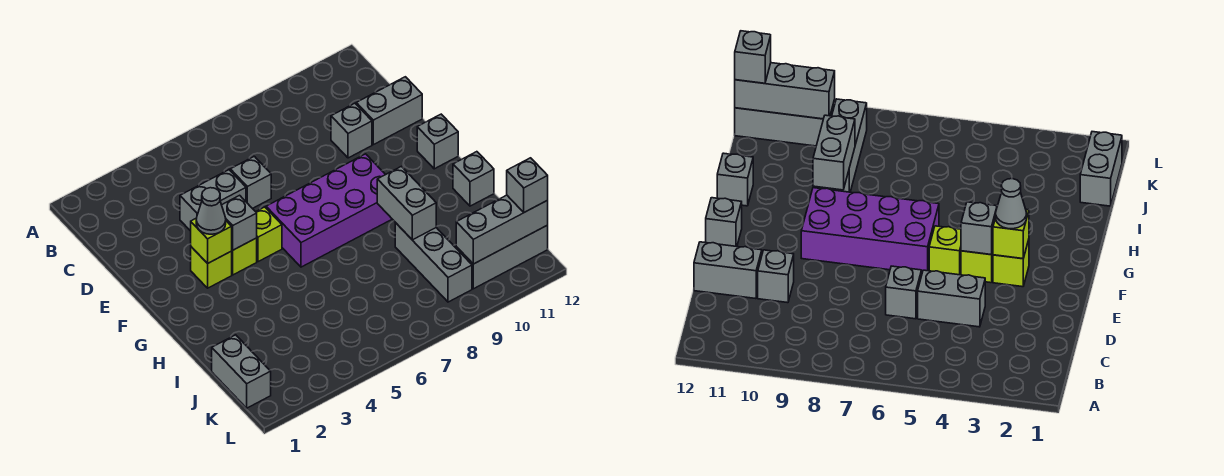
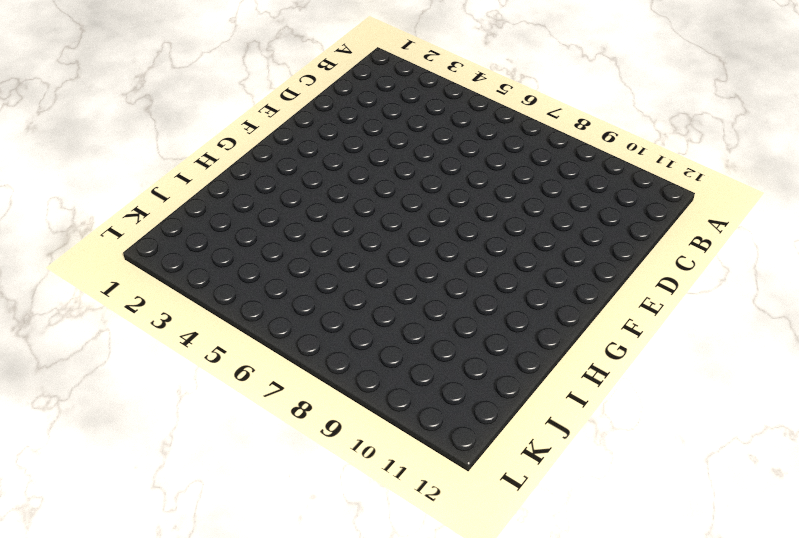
none -> grey 1x2 brick [180,170,246,231]
none -> grey 1x1 brick [230,156,271,209]
none -> grey 1x1 brick [331,103,372,158]

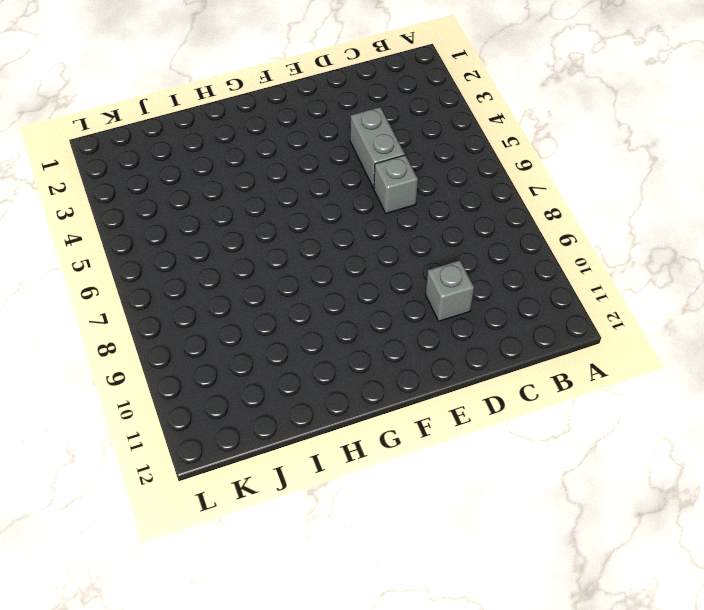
none -> grey 1x2 brick [356,77,422,145]
none -> lime 1x1 brick [191,247,232,288]
none -> lime 1x1 brick [232,238,257,275]

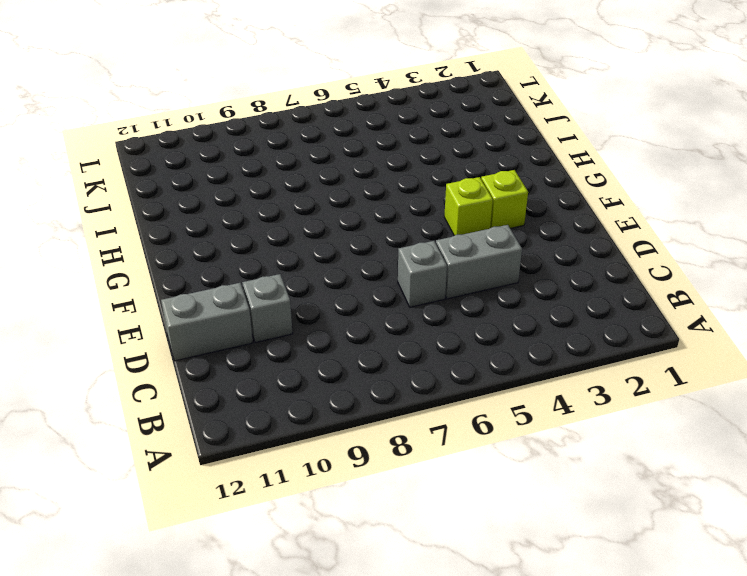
none -> lime 1x1 brick [256,207,282,262]
none -> purple 2x4 brick [266,154,392,267]
none -> grey 1x1 brick [417,114,458,169]

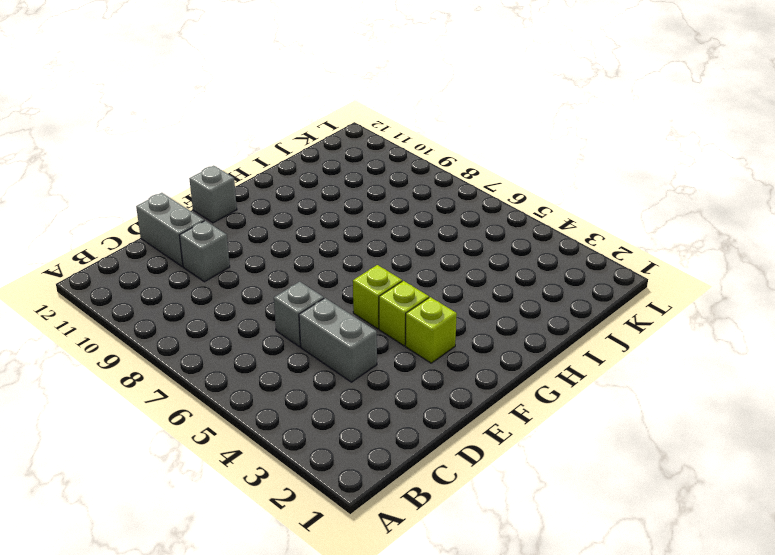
none -> purple 2x4 brick [266,154,392,267]
none -> grey 1x1 brick [453,152,494,206]
none -> grey 1x3 brick [395,223,472,302]

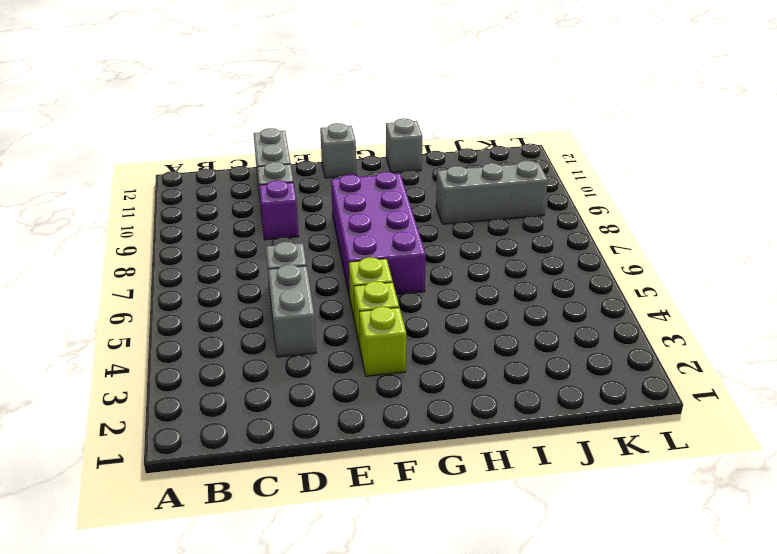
purple 1x1 brick [259,180,299,240] -> none
none -> grey 1x2 brick [212,335,271,408]
none -> grey 1x3 brick [456,225,548,289]
none -> lime 1x1 brick [191,218,232,264]

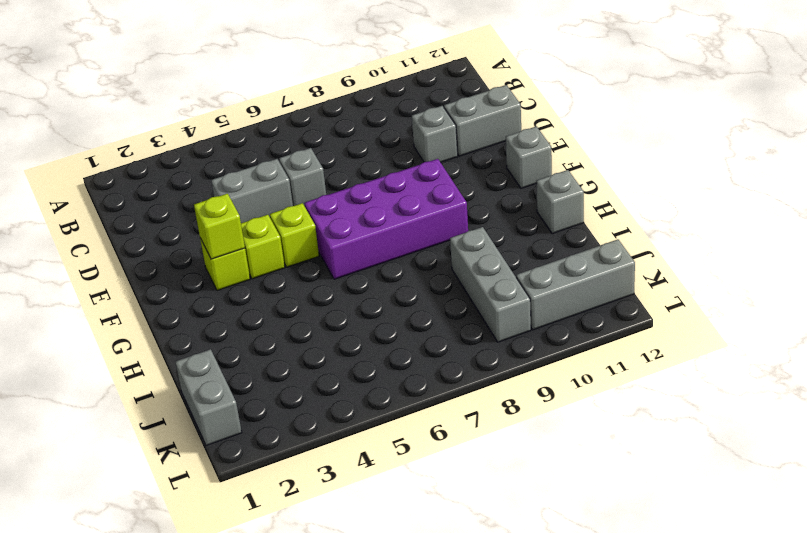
none -> grey 1x1 brick [222,195,257,250]
none -> grey 1x2 brick [377,166,436,240]
none -> grey 1x3 brick [456,195,548,264]

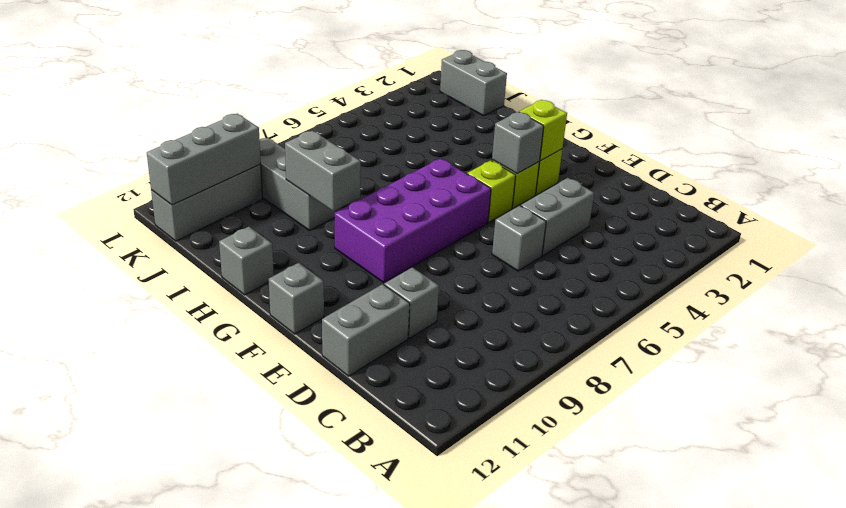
none -> grey 1x1 cone [196,188,226,234]
none -> grey 1x1 brick [507,158,548,212]

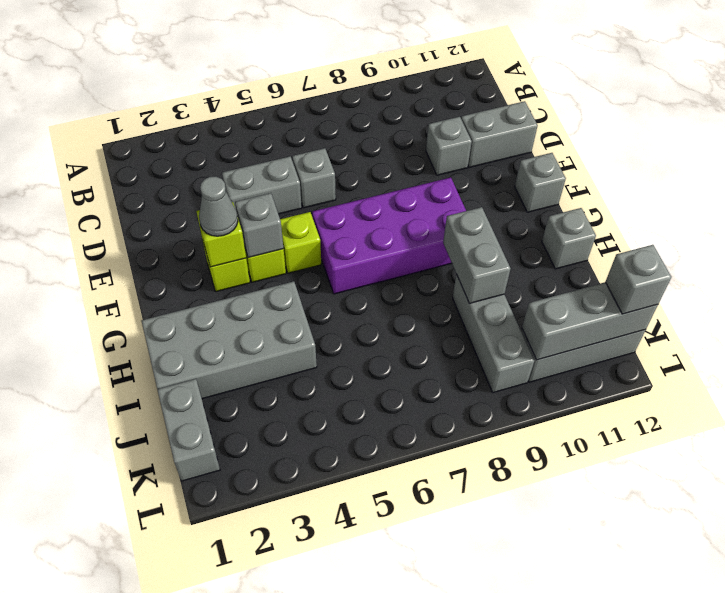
grey 2x4 brick [142,281,317,399] -> none

